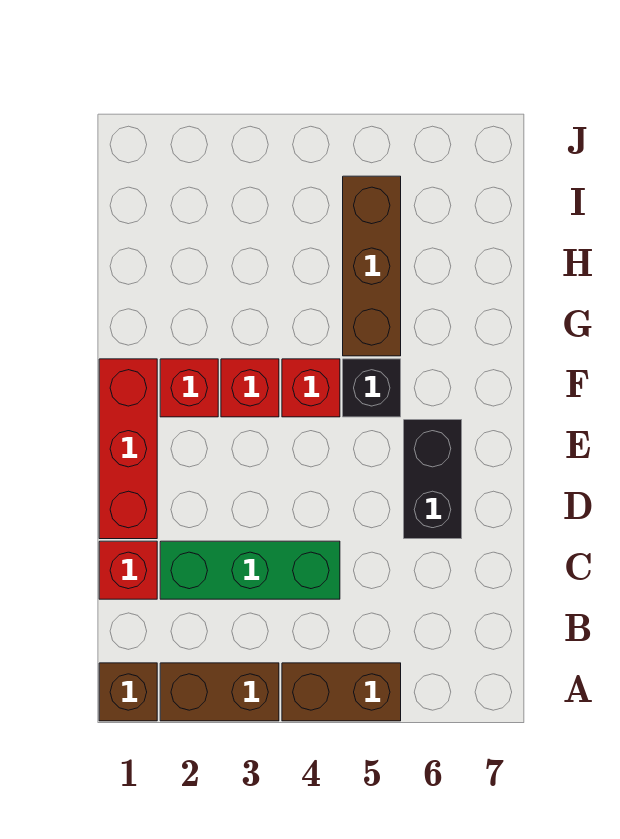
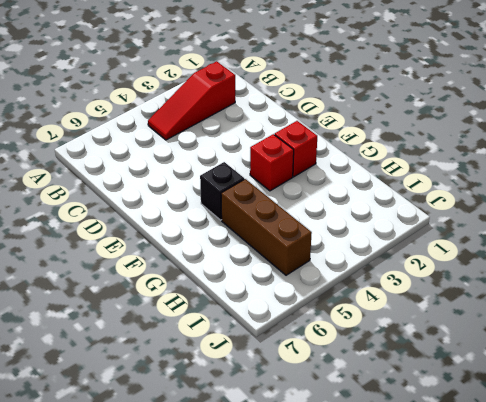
red 1x3 slope [148,61,235,140] -> none
none -> brown 1x1 brick [99,663,157,721]
none -> brown 1x2 brick [160,663,279,721]
none -> brown 1x2 brick [282,663,401,721]

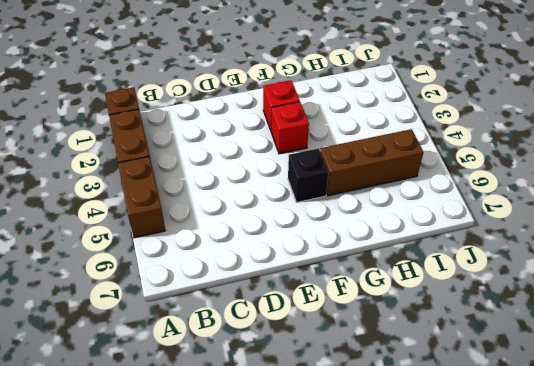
none -> red 1x1 brick [99,541,157,599]
none -> green 1x3 brick [160,541,340,599]
none -> red 1x3 brick [99,359,157,539]

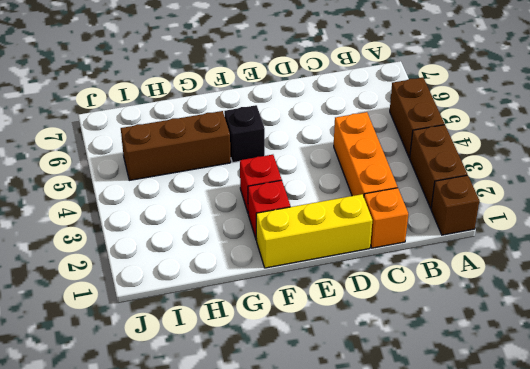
orange 1x1 brick [364,188,408,248] -> red 1x1 brick [99,541,157,599]
orange 1x3 brick [334,112,397,196] -> green 1x3 brick [160,541,340,599]
yellow 1x3 brick [256,194,372,268] -> red 1x3 brick [99,359,157,539]
none -> black 1x2 brick [404,420,462,539]
none -> red 1x1 brick [282,359,340,417]

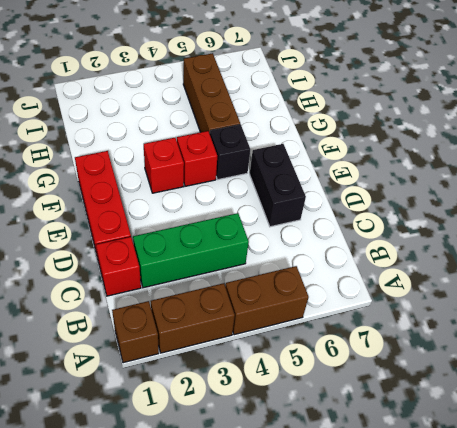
none -> red 1x1 brick [160,359,218,417]

